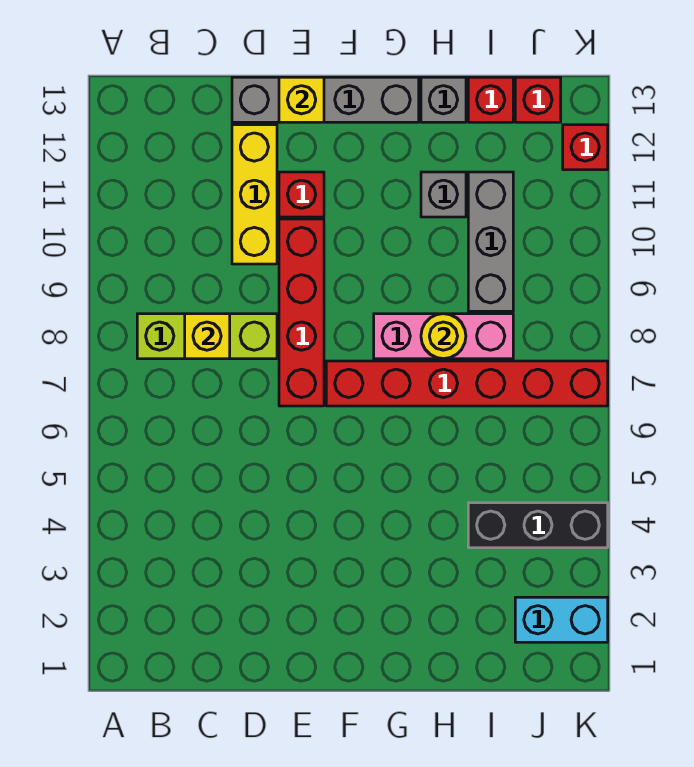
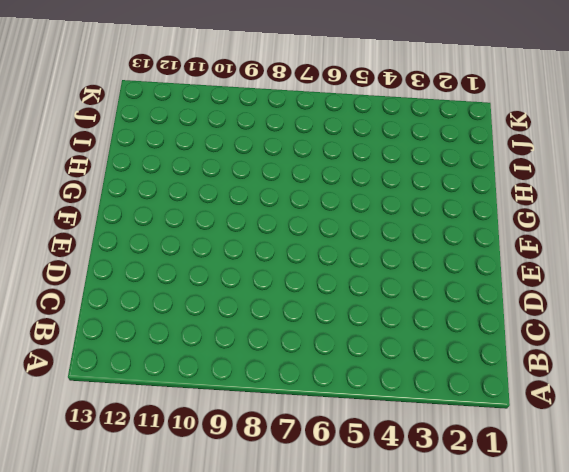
none -> lime 1x3 brick [137,314,277,359]
none -> yellow 1x3 brick [232,125,277,264]
none -> grey 1x4 brick [232,77,419,122]

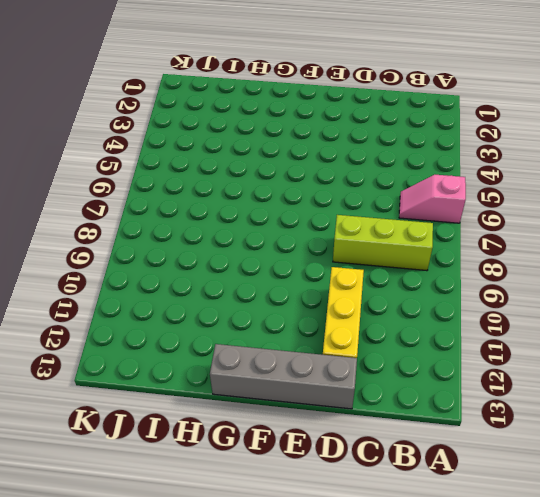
pink 1x2 slope [399,175,466,223] -> none
none -> red 1x4 brick [279,219,324,406]
none -> red 1x1 brick [279,172,324,217]
none -> red 1x6 brick [326,361,608,406]

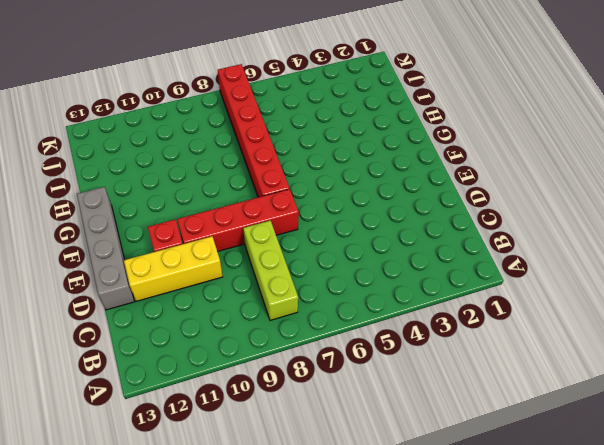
none -> pink 1x3 brick [374,314,513,359]
none -> grey 1x1 brick [421,172,466,217]
none -> grey 1x1 brick [421,77,466,122]

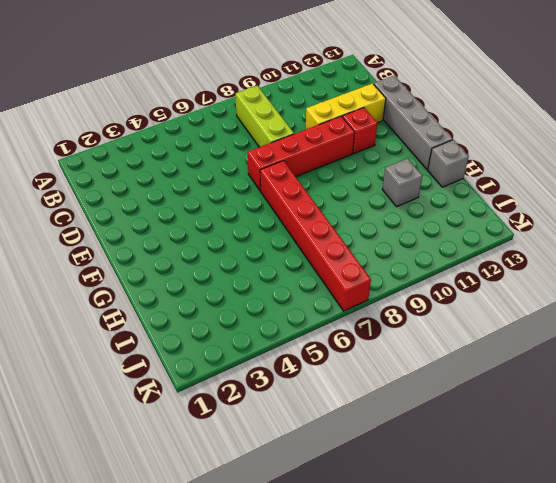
none -> pink 1x3 brick [374,314,513,359]
none -> black 1x3 brick [468,503,608,548]
none -> grey 1x3 brick [468,172,513,311]

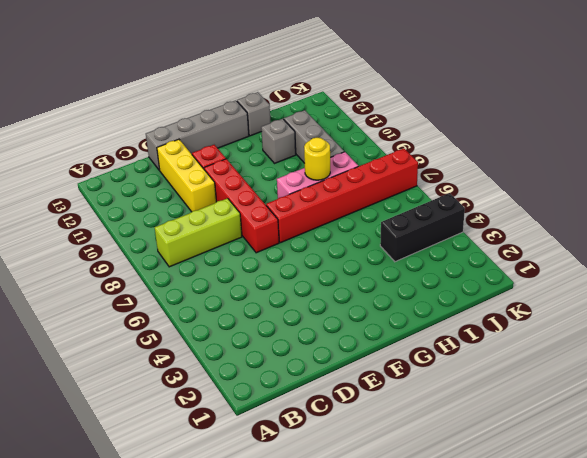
none -> red 1x1 brick [468,77,513,122]
none -> cyan 1x2 brick [515,597,608,642]
none -> red 1x1 brick [515,77,561,122]

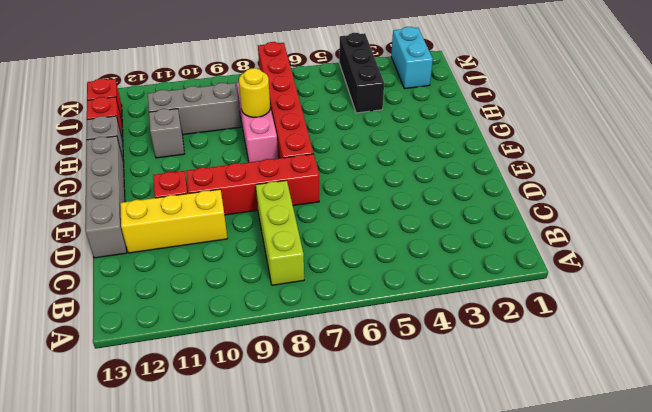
none -> red 1x1 brick [563,125,608,170]
none -> yellow 1x1 brick [185,314,230,359]
none -> yellow 1x1 brick [279,77,324,122]

